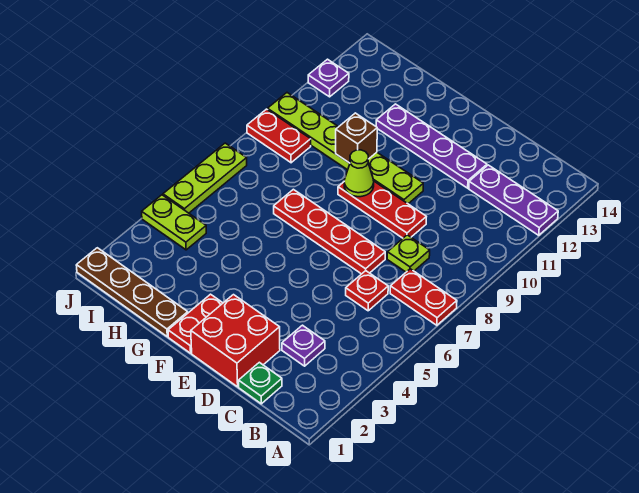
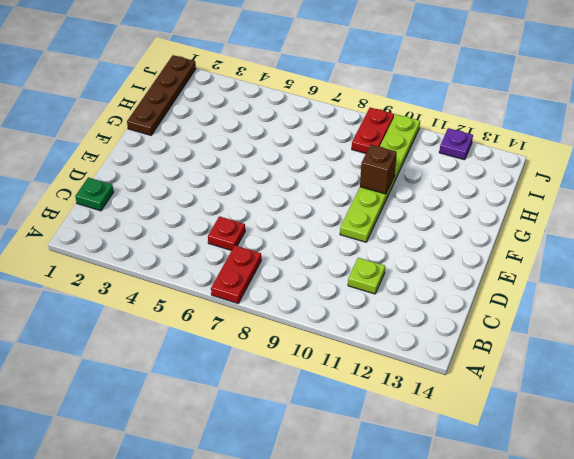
lime 1x1 plate [348,258,385,294] -> lime 1x1 plate moved to [387,235,430,272]
none -> purple 1x3 plate [469,165,558,235]
none -> purple 1x1 plate [282,325,325,366]
none -> red 2x2 brick [191,295,280,387]

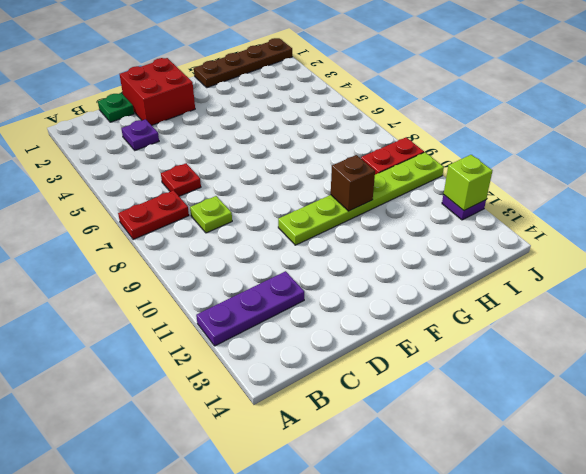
lime 1x1 brick [443,155,492,211] -> none
none -> red 1x4 plate [274,189,385,274]
none -> red 1x3 plate [338,181,426,238]
none -> purple 1x4 plate [376,104,487,188]

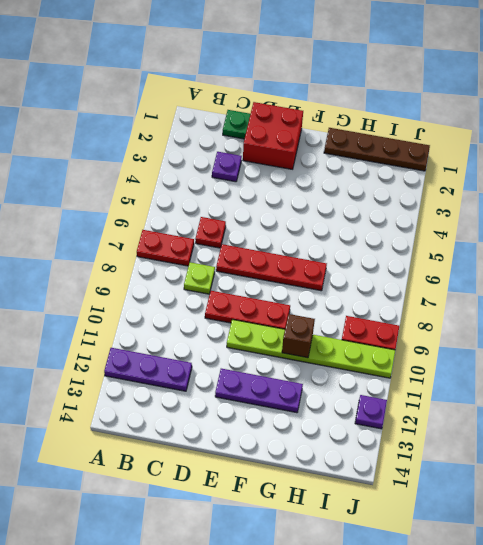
purple 1x3 plate [215,369,303,413] -> purple 1x4 plate [376,104,487,188]
none -> red 1x2 plate [168,294,223,353]
none -> lime 1x2 plate [142,195,206,250]
none -> lime 1x3 plate [163,143,247,213]

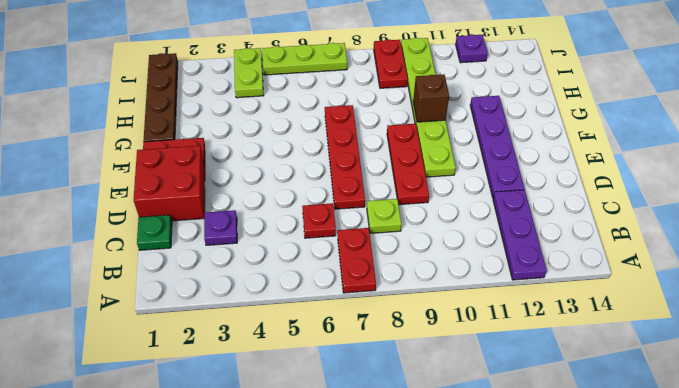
none -> lime 1x1 cone [344,150,374,197]

